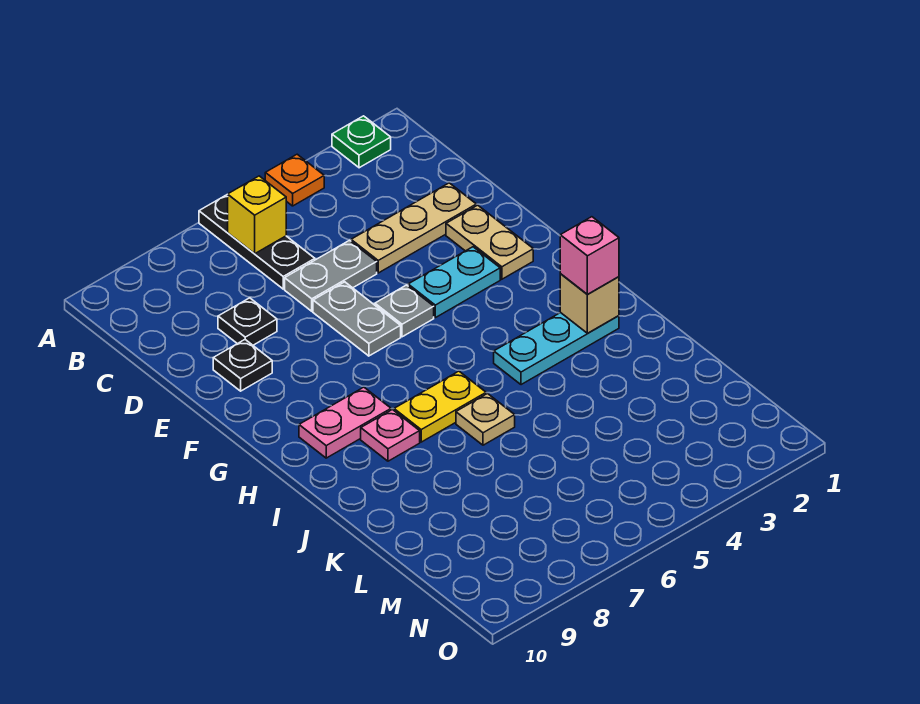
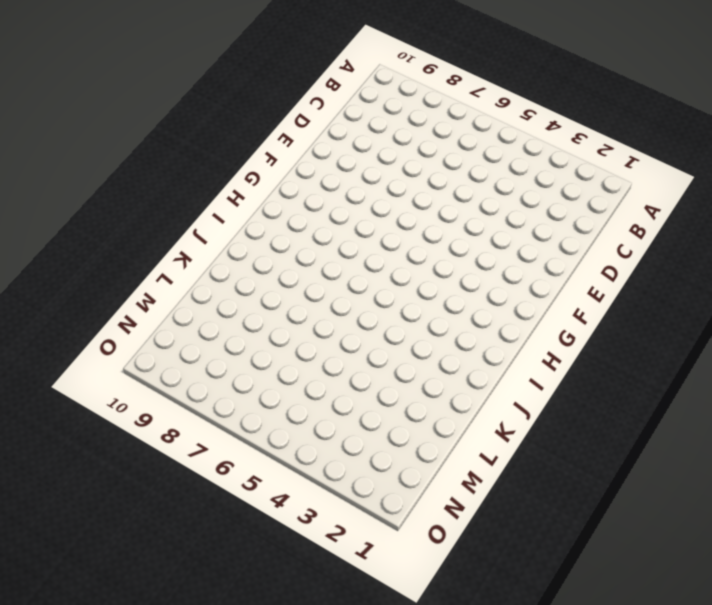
none -> green 1x1 plate [332,116,391,168]
none -> orange 1x1 plate [265,154,324,206]
none -> black 1x3 plate [199,194,315,289]

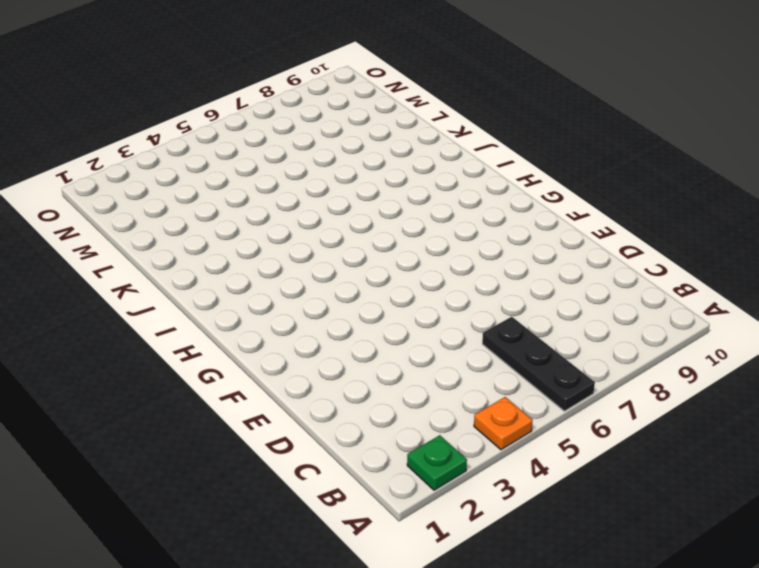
none -> tan 1x3 plate [351,183,476,273]
none -> grey 1x2 plate [285,240,377,311]
none -> black 1x1 plate [218,298,277,345]

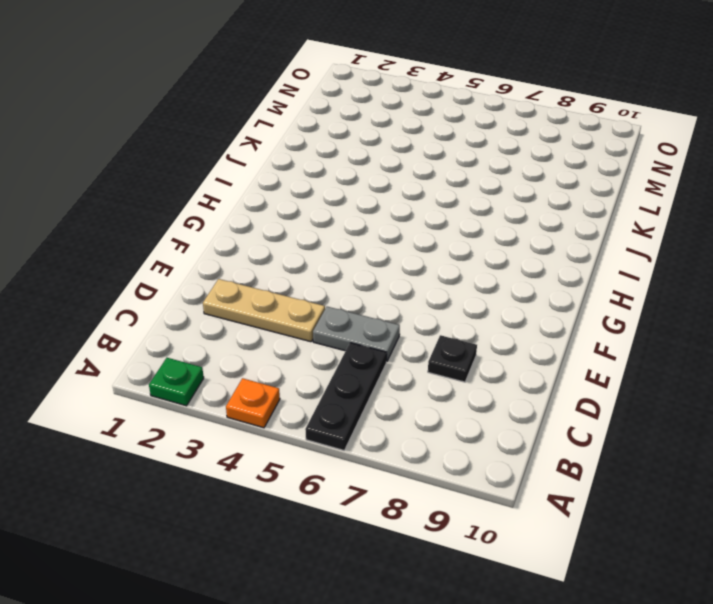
none -> tan 1x2 plate [446,205,533,279]
none -> grey 1x2 plate [313,282,401,356]
none -> black 1x1 plate [213,340,272,391]

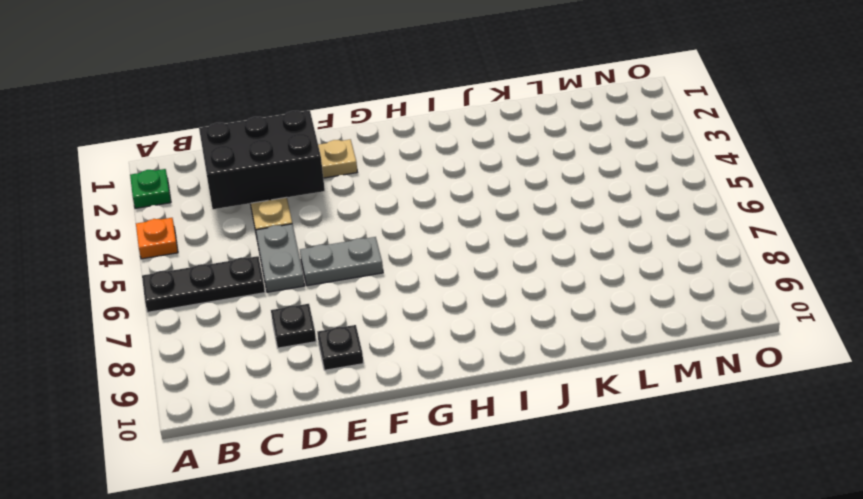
black 2x3 brick [199,110,325,209] -> none
none -> cyan 1x2 plate [408,247,500,318]
none -> grey 1x1 plate [375,285,434,337]
none -> pink 1x2 plate [299,387,391,458]

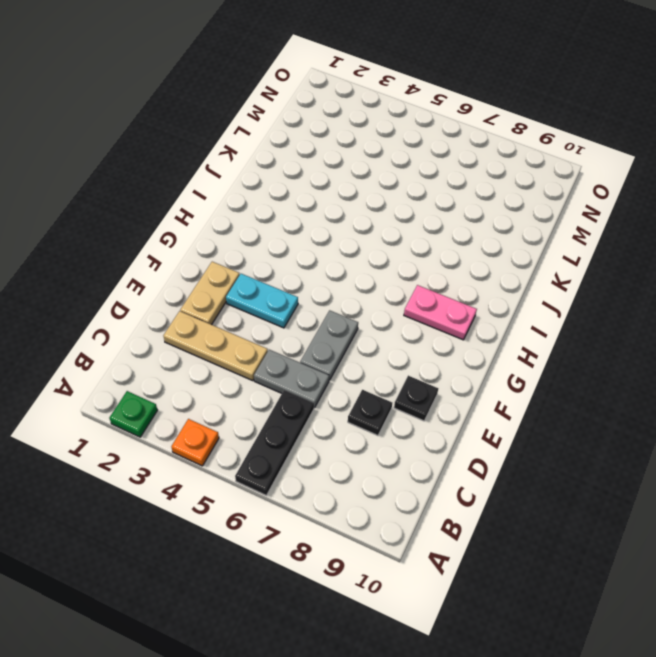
none -> grey 1x1 plate [375,285,434,337]
none -> cyan 1x3 plate [494,313,619,385]
none -> yellow 1x2 plate [394,371,486,442]

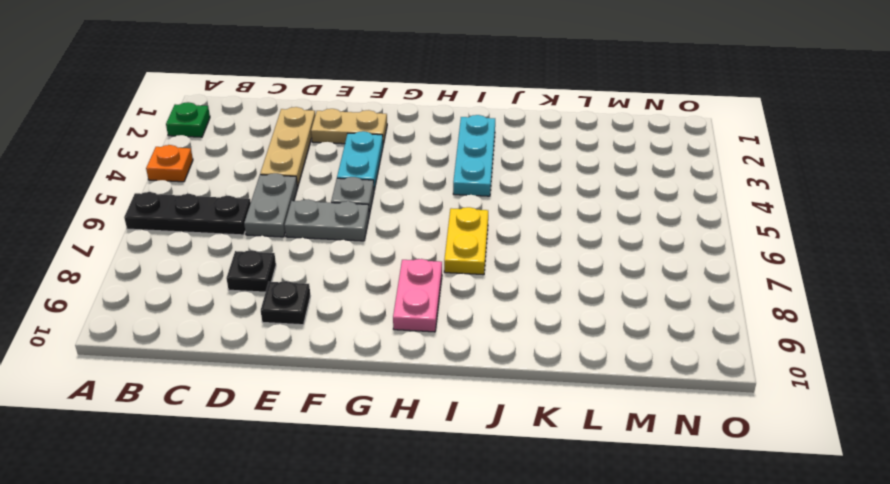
none -> pink 1x1 plate [361,410,420,461]
none -> tan 1x1 plate [456,394,515,445]
none -> yellow 1x1 brick [228,176,286,254]

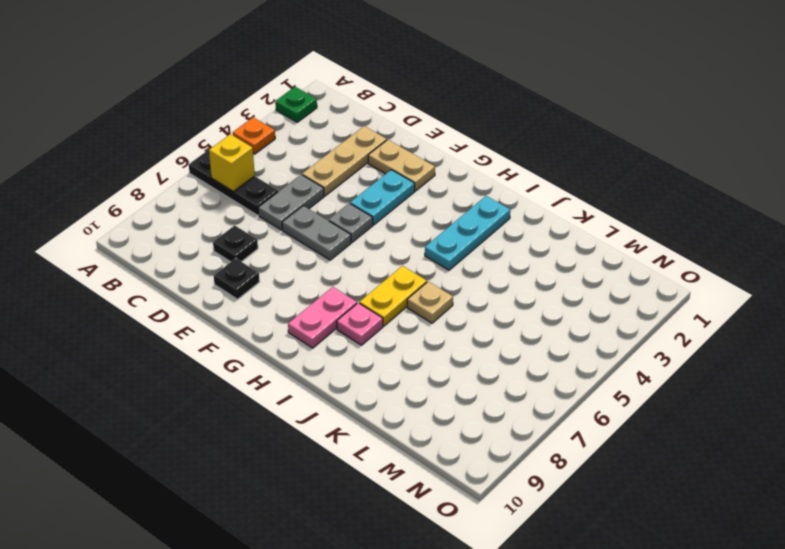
none -> tan 1x1 brick [560,274,619,333]
none -> pink 1x1 brick [560,217,619,295]

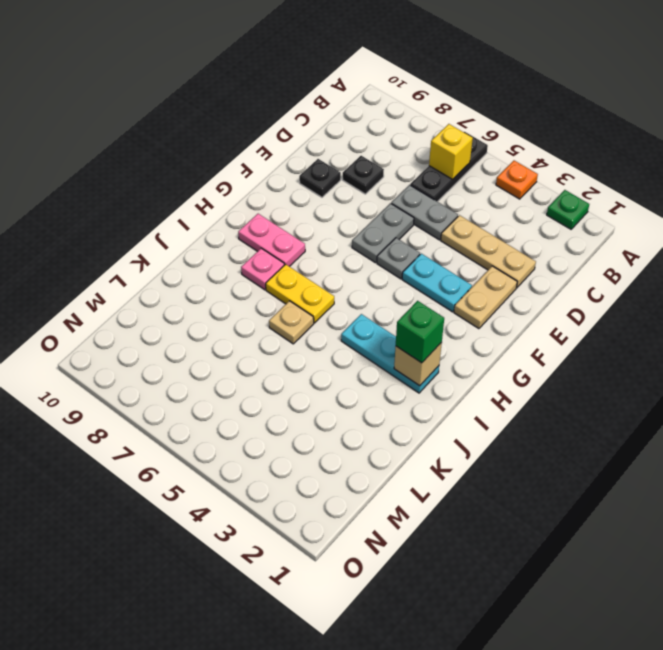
green 1x1 brick [396,301,444,363] -> pink 1x1 brick [560,217,619,295]

